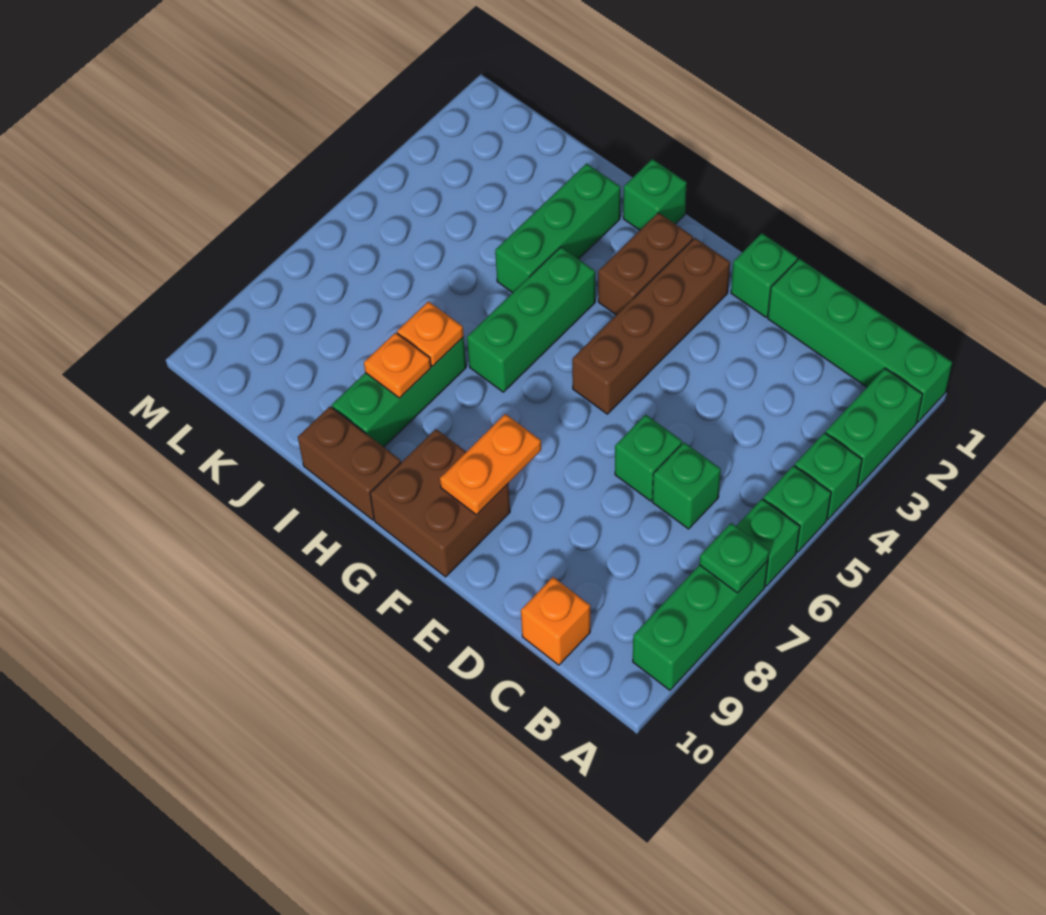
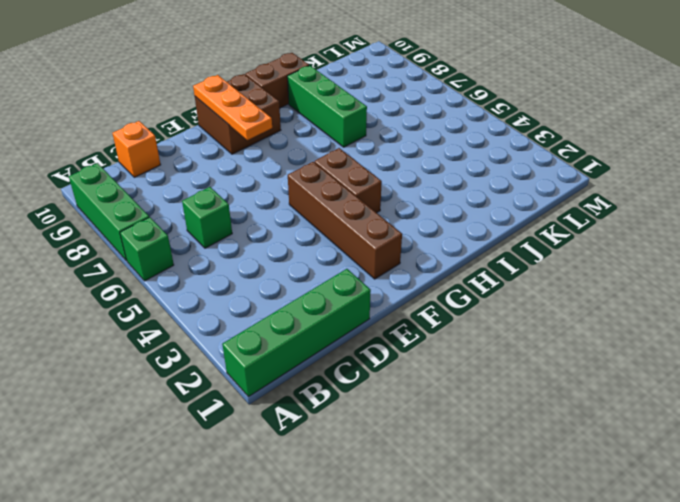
orange 1x3 plate [193,75,272,140] -> orange 1x2 plate [440,414,541,515]
brown 1x2 brick [314,148,382,213] -> brown 1x2 brick moved to [598,213,693,315]
none -> green 1x2 brick [826,368,923,487]
none -> green 1x1 brick [795,433,862,519]
none -> green 1x1 brick [763,466,831,552]

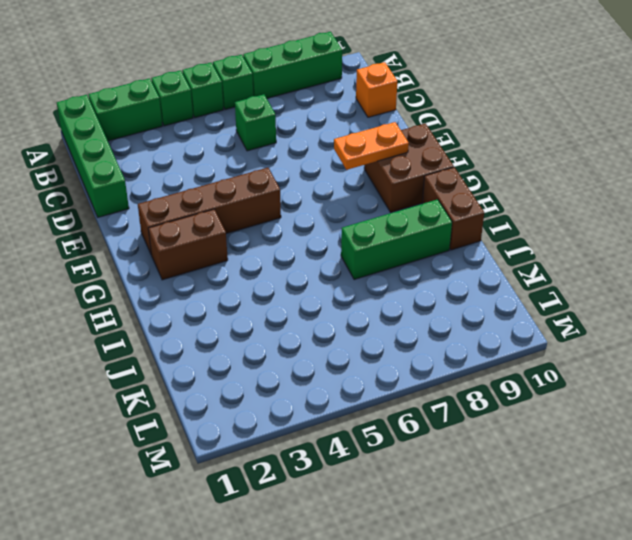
none -> green 1x1 brick [615,415,682,501]
none -> green 1x1 brick [731,233,797,317]
none -> green 1x1 brick [623,159,687,230]

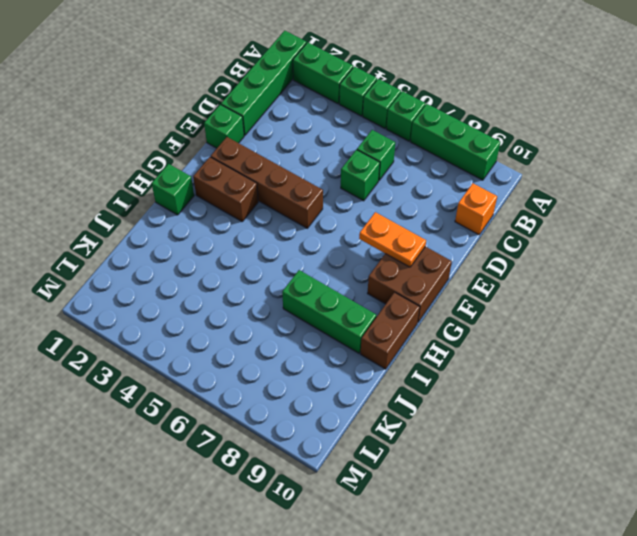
none -> green 1x3 brick [467,247,595,392]
none -> green 1x3 brick [495,164,620,293]
none -> green 1x1 plate [699,523,769,593]

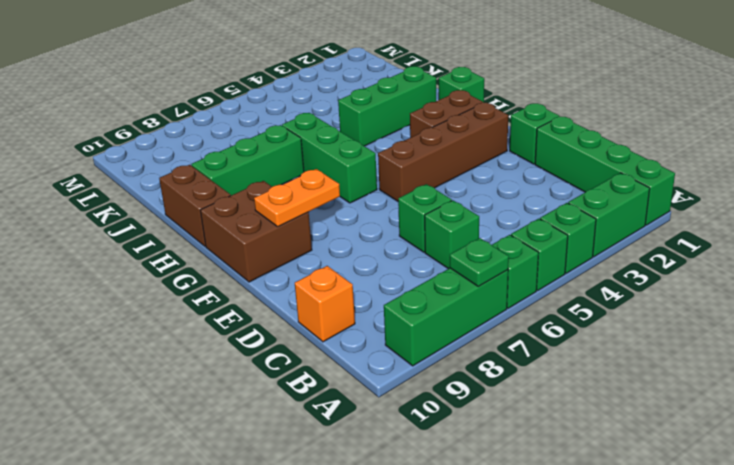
green 1x3 brick [282,113,377,203] -> green 1x3 brick turned to [467,247,595,392]
none -> orange 1x1 plate [397,302,464,366]
none -> orange 1x1 plate [364,333,431,398]

